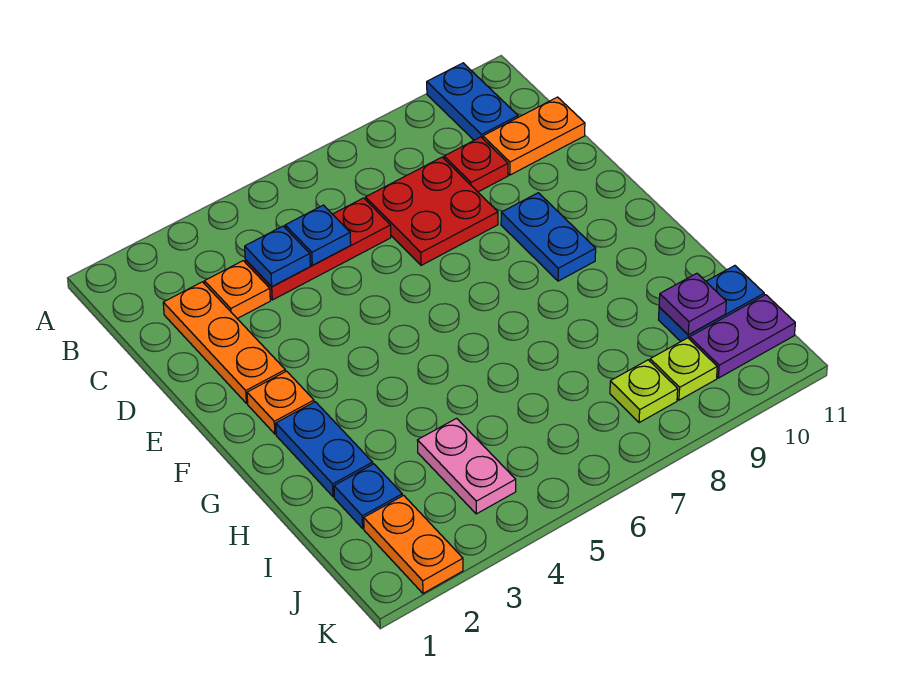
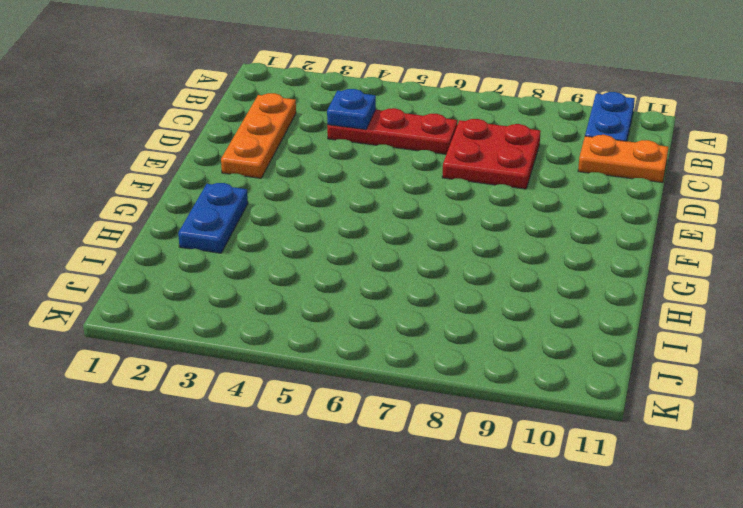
none -> orange 1x1 plate [204,261,270,319]
none -> red 1x1 plate [444,137,508,192]
none -> blue 1x2 plate [501,193,596,281]

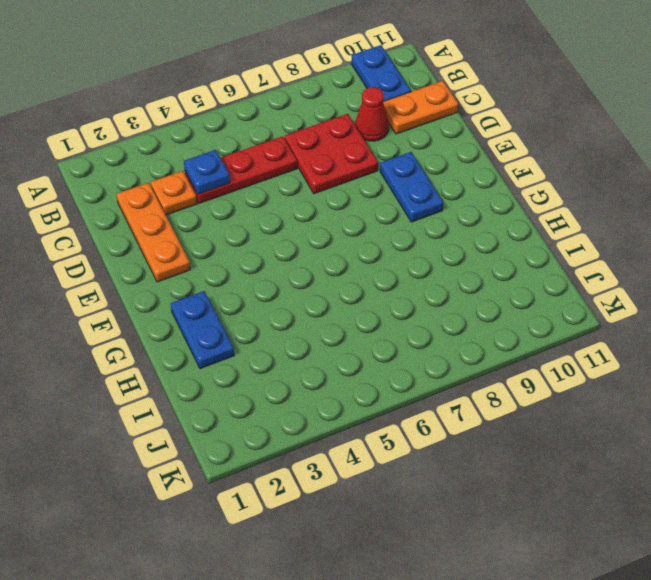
red 1x1 cone [355,87,389,141] -> red 1x1 plate [444,137,508,192]
none -> orange 1x1 plate [247,371,314,434]
none -> blue 1x1 plate [334,464,402,528]
none -> pink 1x2 plate [417,418,516,514]

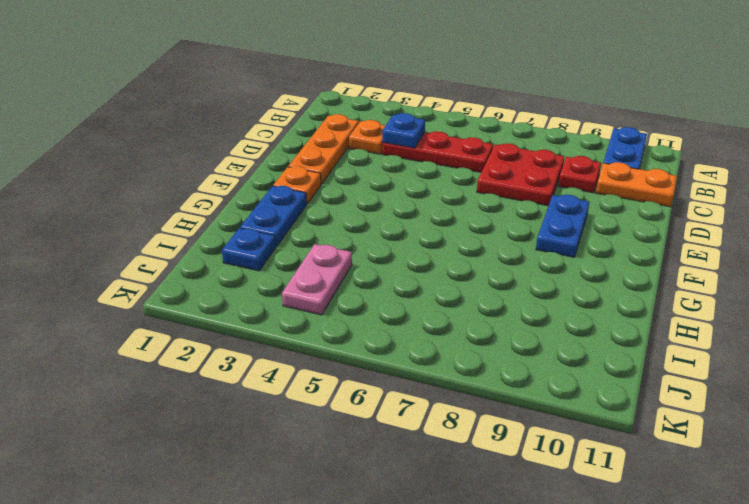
none -> blue 1x2 plate [659,266,764,341]
none -> orange 1x2 plate [364,495,463,593]
none -> lime 1x1 plate [610,360,678,423]

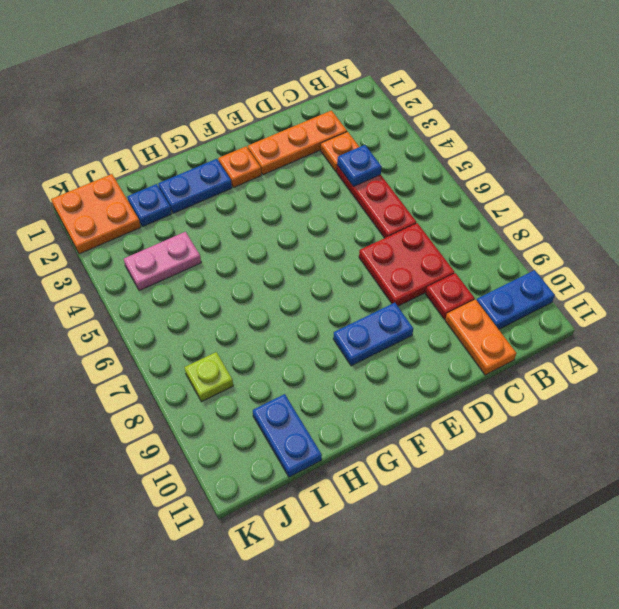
orange 2x2 plate [51,174,141,254] -> orange 1x2 plate [364,495,463,593]
none -> lime 1x1 plate [650,338,717,400]
none -> purple 1x2 plate [690,295,795,378]
none -> blue 1x1 plate [285,205,351,265]

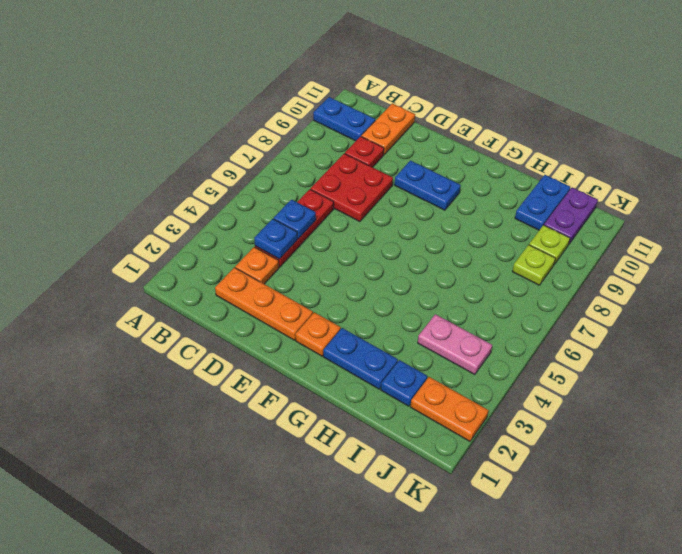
none -> purple 1x1 plate [659,273,726,335]

